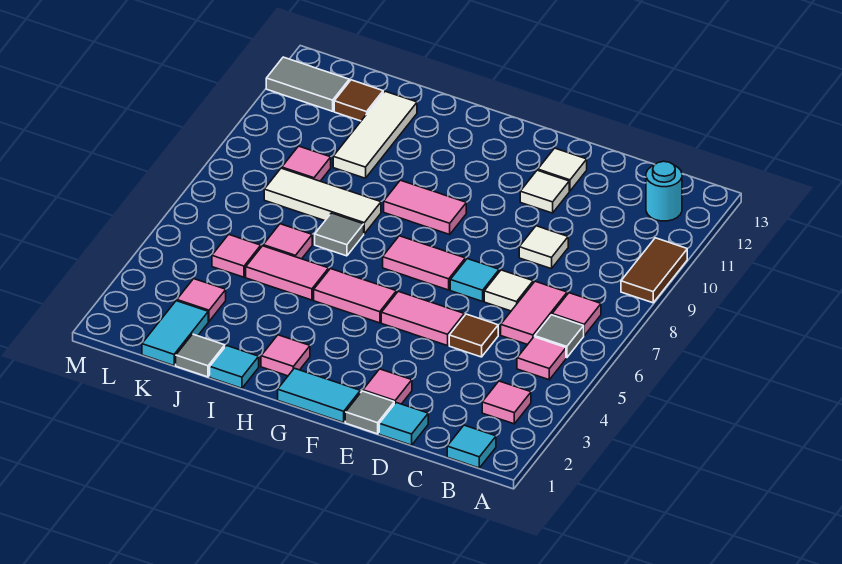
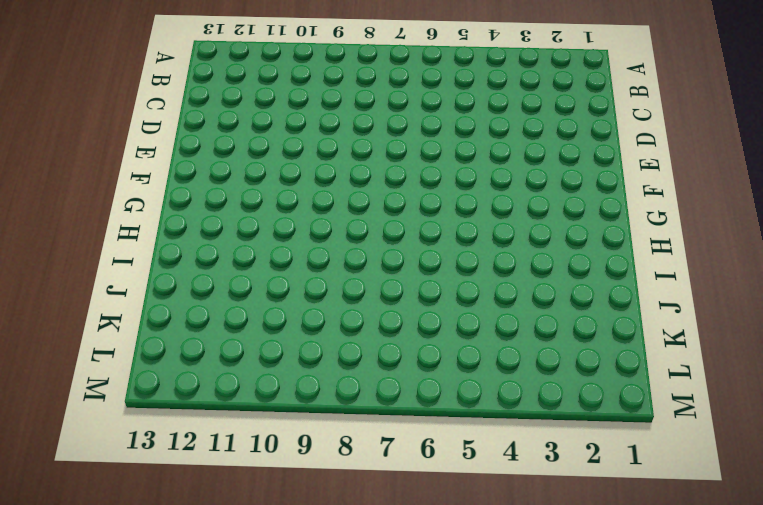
none -> brown 1x2 tile [621,238,687,303]
none -> cyan 1x1 tile [447,425,496,468]
none -> pink 1x1 tile [482,381,531,424]
none -> pink 1x1 tile [517,337,566,380]

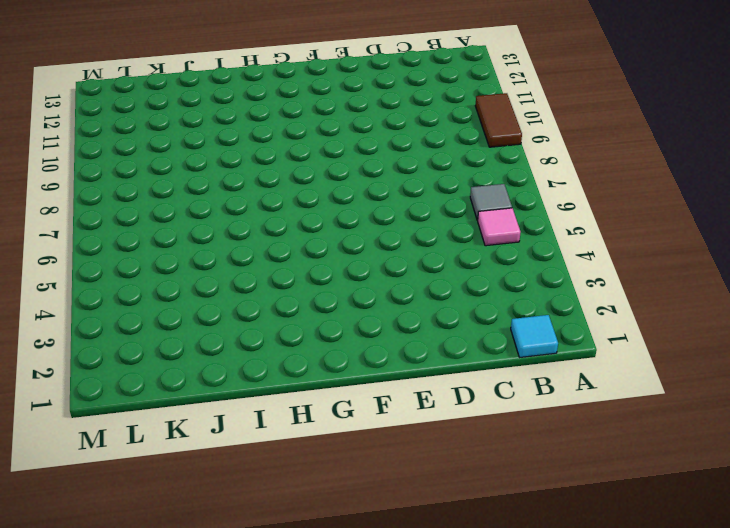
none -> pink 1x1 tile [482,381,531,424]
none -> pink 1x1 tile [552,293,601,335]
none -> cyan 1x1 round brick [646,161,682,221]
none -> pink 1x2 tile [501,281,567,345]

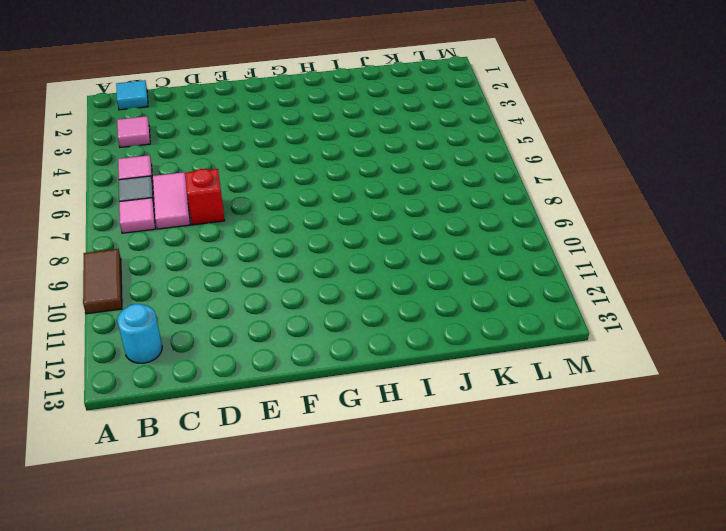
red 1x1 brick [185,169,225,225] -> white 1x1 tile [484,270,533,311]
none -> cyan 1x1 tile [379,403,428,445]
none -> brown 1x1 tile [449,314,498,357]
none -> white 1x1 tile [519,226,568,269]
none -> grey 1x1 tile [345,391,394,434]

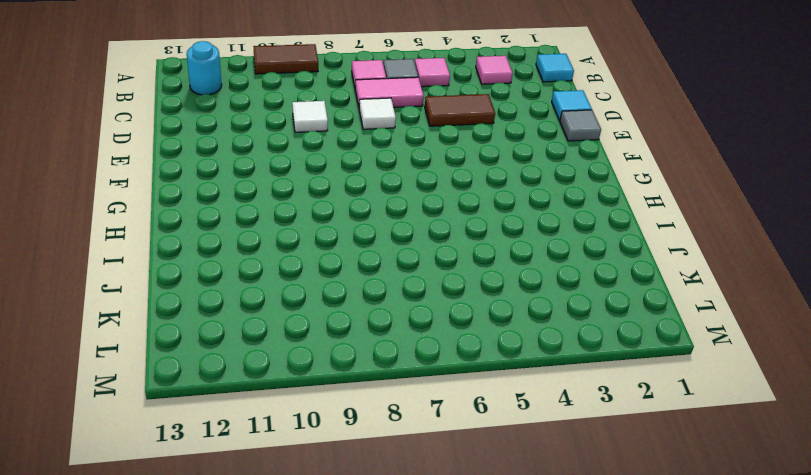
brown 1x2 tile [425,94,495,126] -> brown 1x1 tile [449,314,498,357]
none -> pink 1x1 tile [363,369,412,404]
none -> pink 1x2 tile [381,291,464,346]
none -> cyan 1x1 tile [450,259,499,301]
none -> white 1x1 tile [520,170,569,213]

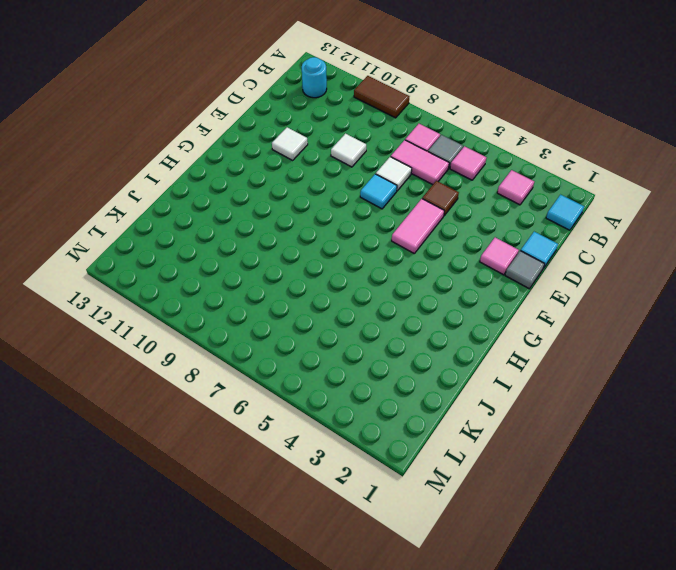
none -> white 1x1 tile [538,148,587,191]
none -> cyan 1x2 tile [278,368,360,422]
none -> pink 1x2 tile [383,236,465,290]
none -> pink 1x2 tile [314,269,396,323]

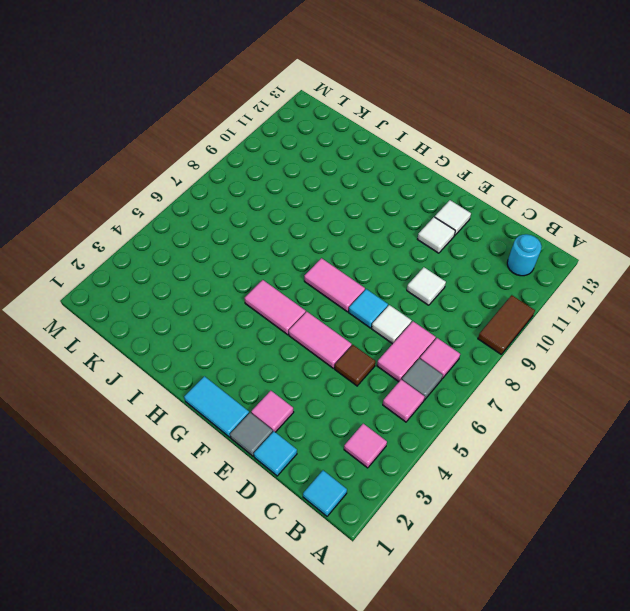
none -> pink 1x2 tile [384,180,466,234]
none -> pink 1x1 tile [261,335,310,376]
none -> cyan 1x1 tile [210,346,259,388]
none -> pink 1x2 tile [246,246,329,300]

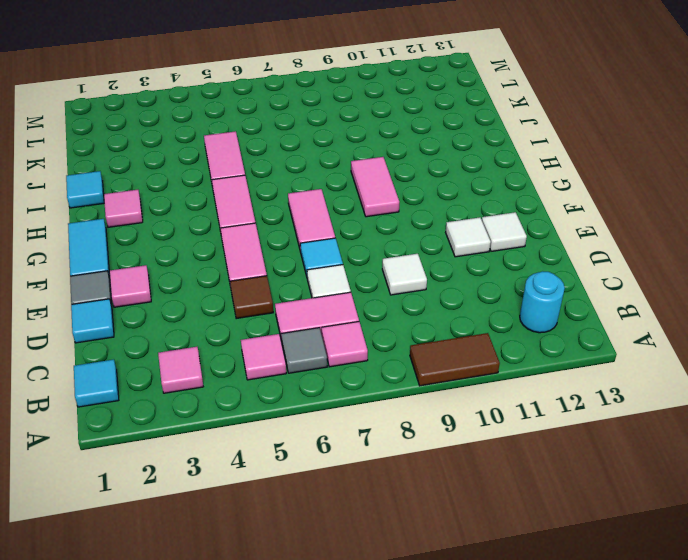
none -> grey 1x1 tile [315,213,364,256]
none -> white 1x3 tile [264,168,381,234]
none -> grey 1x1 tile [176,334,225,377]
none -> pink 1x1 tile [263,224,312,259]

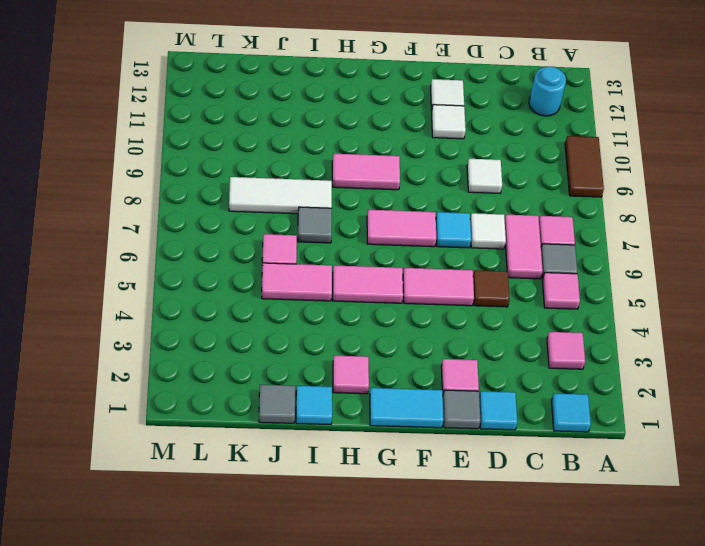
none -> white 1x3 tile [333,91,417,178]
none -> cyan 1x2 tile [142,301,208,366]
none -> pink 1x1 tile [177,279,226,321]
none -> pink 1x1 tile [212,234,261,277]

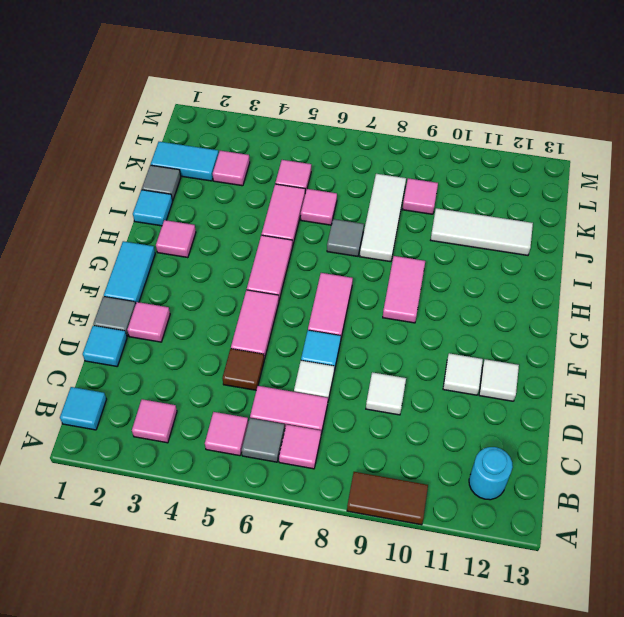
none -> brown 1x1 tile [334,80,383,121]
none -> grey 1x2 tile [266,57,349,111]

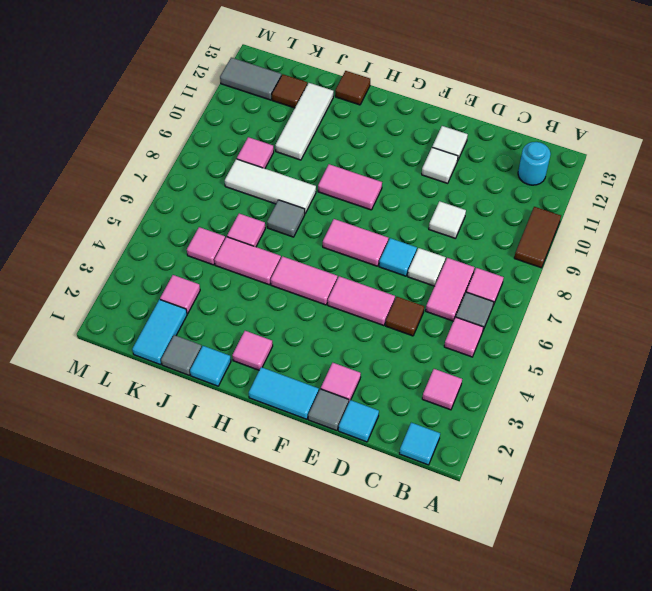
brown 1x1 tile [335,71,370,105] -> none

